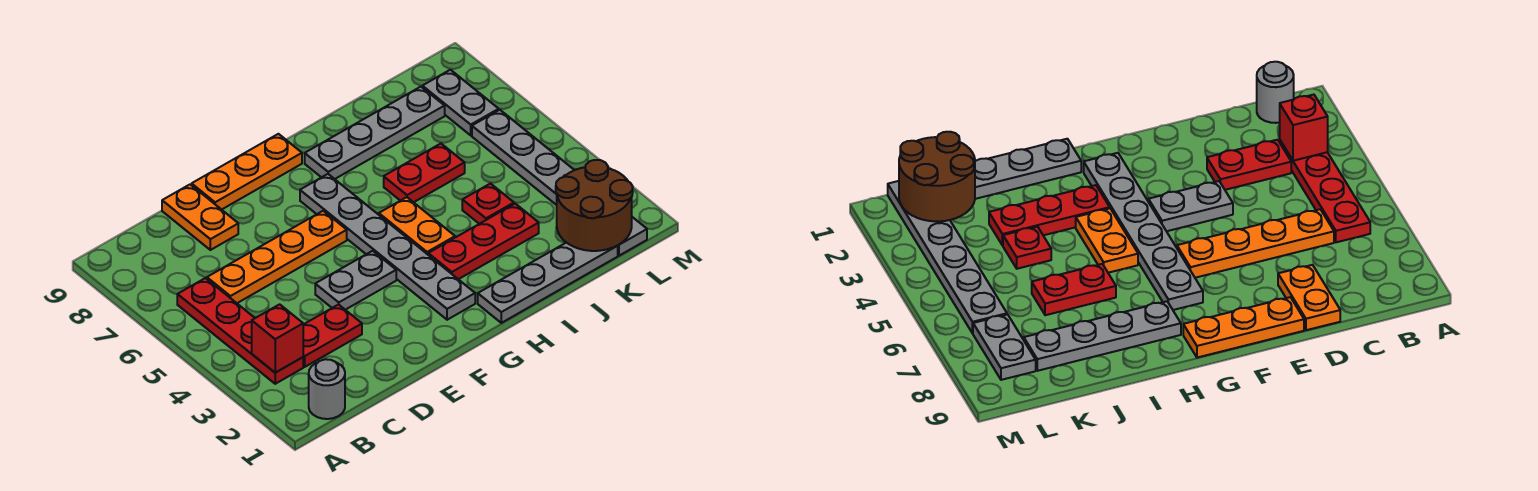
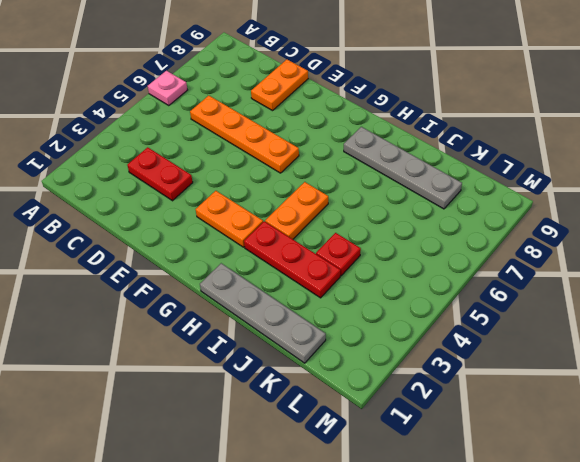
pink 1x1 plate [148,71,187,105] -> none
orange 1x2 plate [196,191,263,247] -> grey 1x6 plate [300,174,475,320]
none -> grey 1x1 round brick [309,359,345,419]
none -> red 1x4 plate [177,278,303,384]
none -> grey 1x2 plate [315,251,396,310]

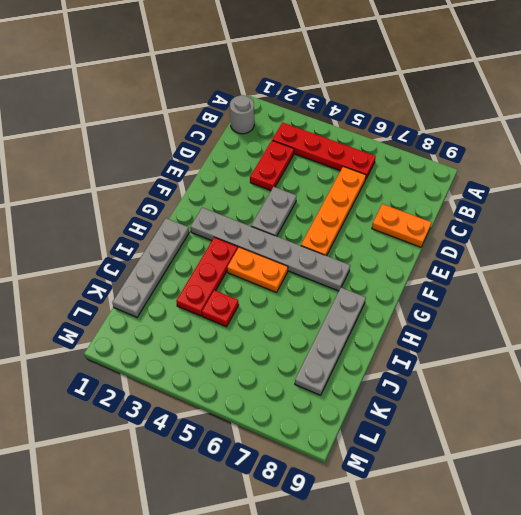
none -> orange 1x3 plate [192,134,302,210]
none -> red 1x2 plate [384,144,465,202]
none -> grey 1x6 plate [472,110,647,256]

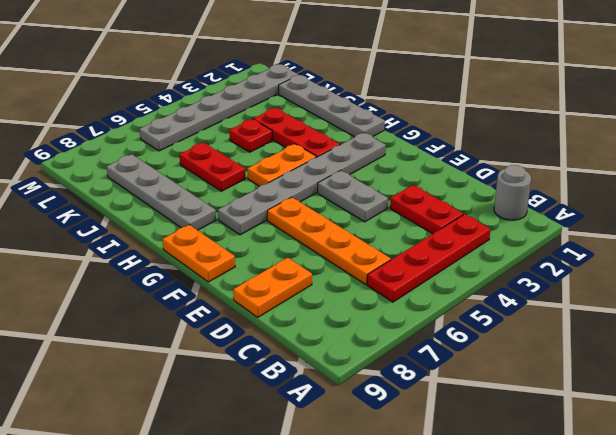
orange 1x2 plate [163,225,235,282] -> orange 1x3 plate [192,134,302,210]
none -> grey 1x2 plate [422,70,499,135]
none -> red 1x1 brick [252,304,303,373]
none -> brown 2x2 round brick [556,160,633,251]

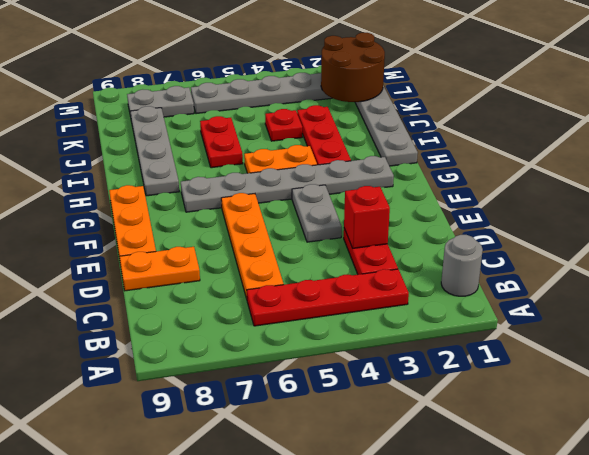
red 1x1 brick [344,186,390,248] -> red 1x1 brick moved to [252,304,303,373]

